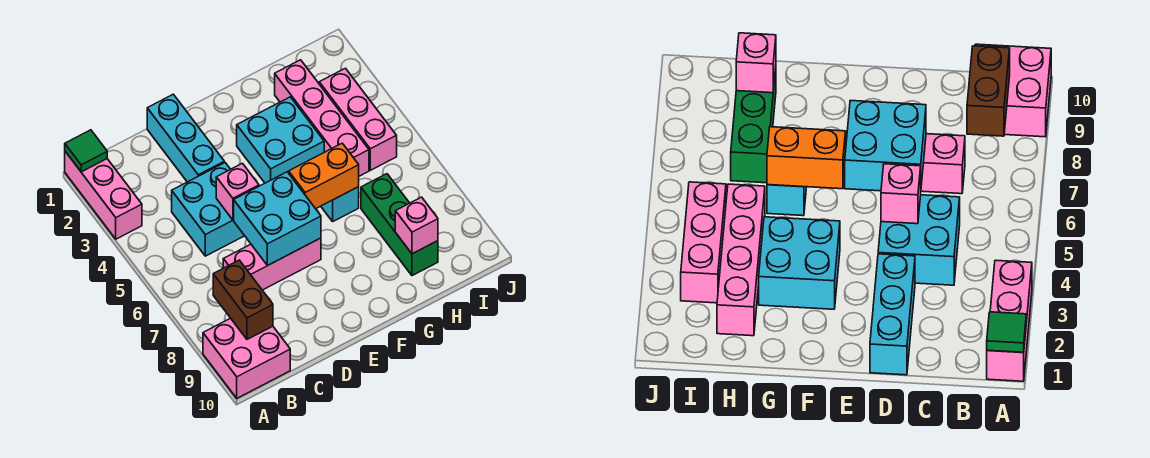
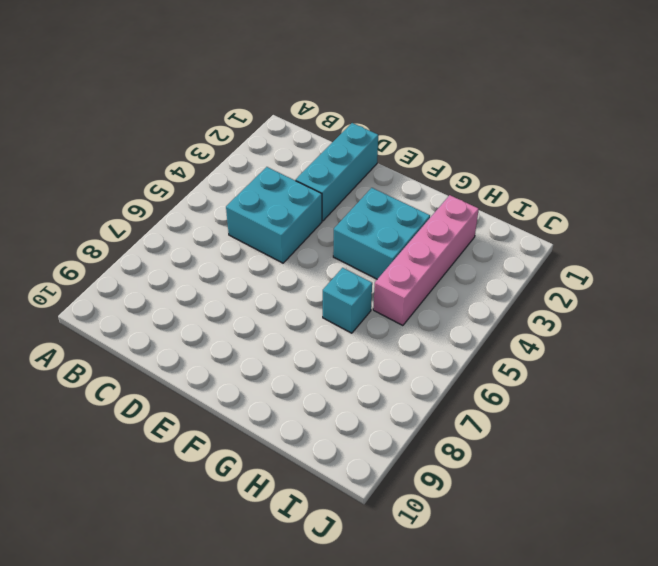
none -> pink 1x3 brick [65,151,142,239]
none -> pink 2x2 brick [203,318,290,398]
none -> pink 1x3 brick [223,238,321,290]

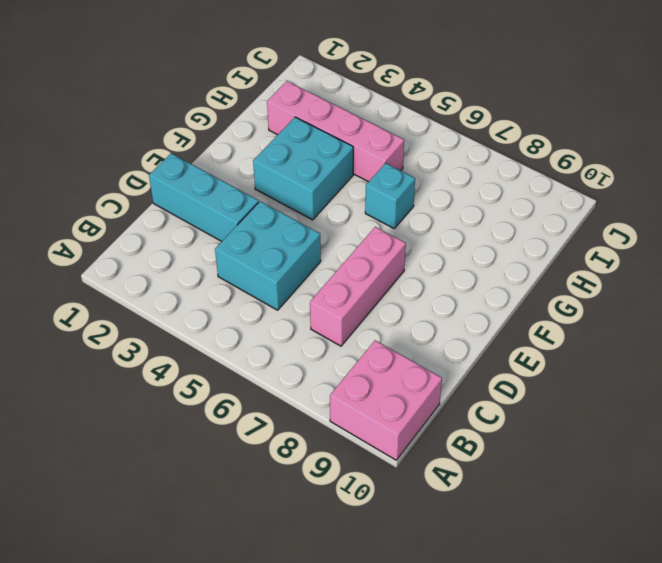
none -> pink 1x3 brick [65,151,142,239]
none -> green 1x3 brick [361,174,438,276]
none -> pink 1x3 brick [319,68,397,170]

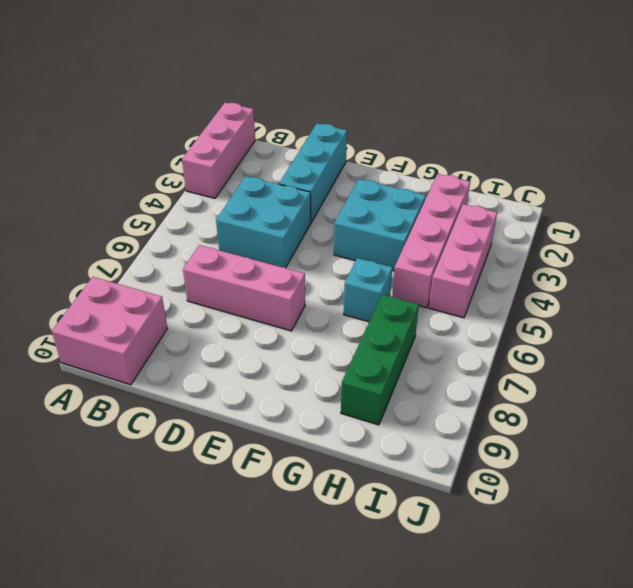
none -> green 1x1 tile [65,130,107,172]
none -> brown 1x2 brick [213,260,273,339]
none -> pink 1x1 brick [216,163,259,220]

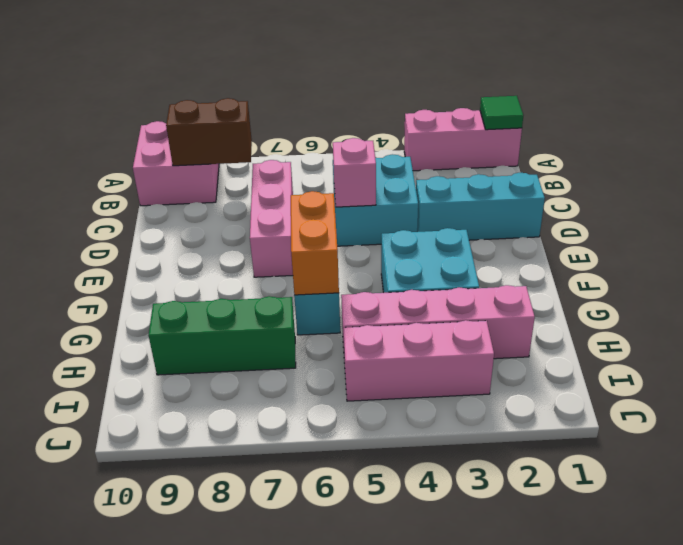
none -> cyan 2x2 brick [234,172,321,266]
none -> pink 1x1 brick [395,197,438,254]

